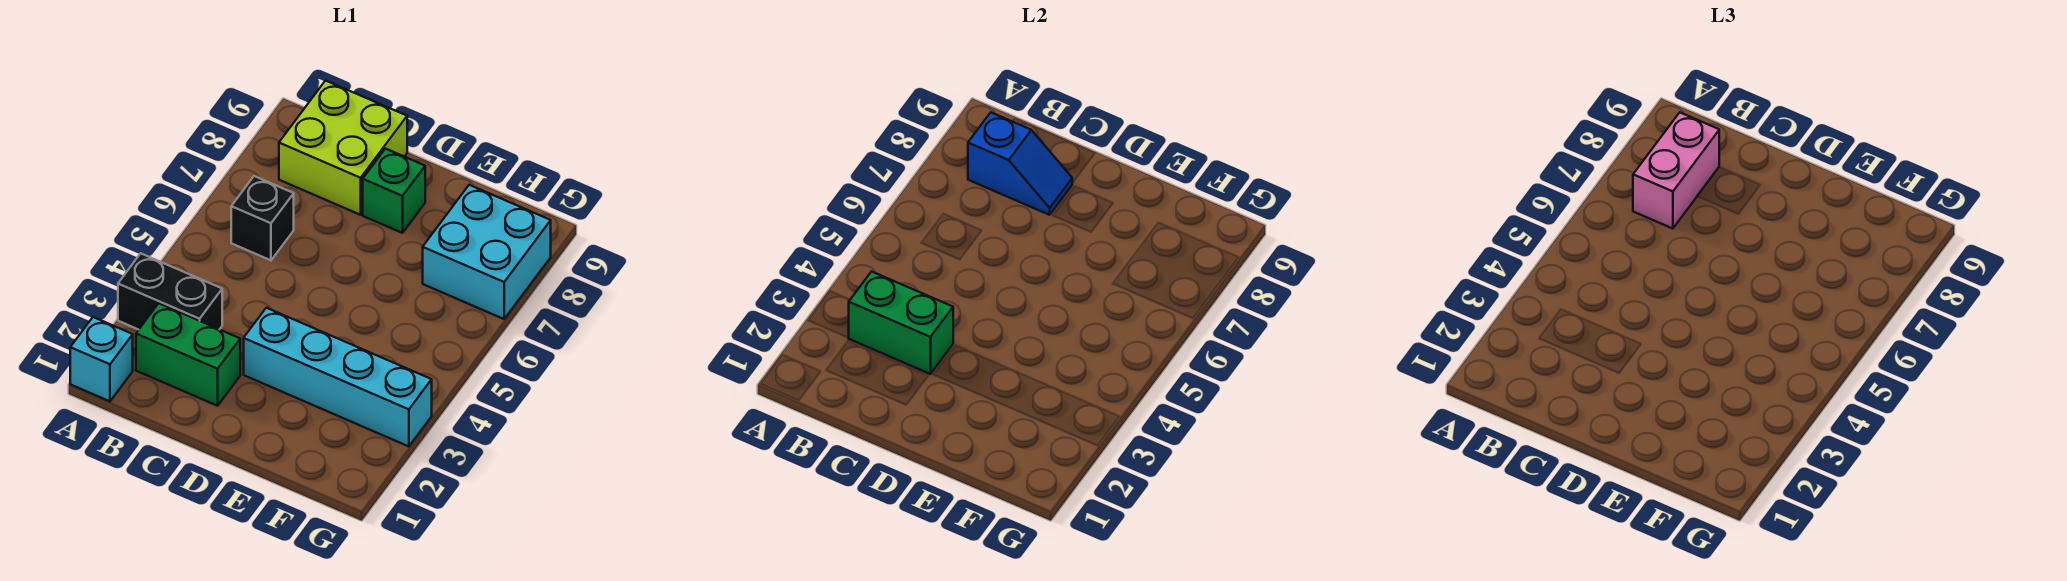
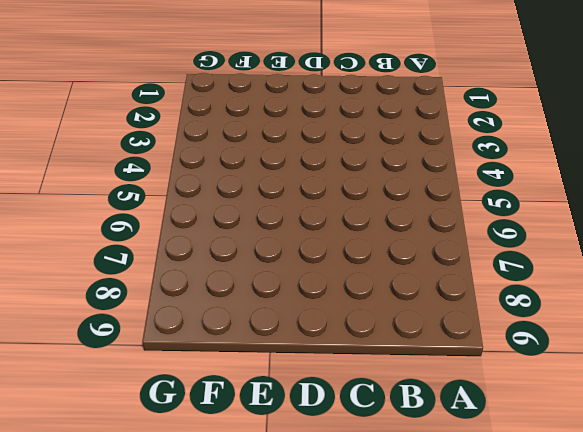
none -> cyan 1x1 brick [70,317,133,401]
none -> black 1x2 brick [118,253,222,330]

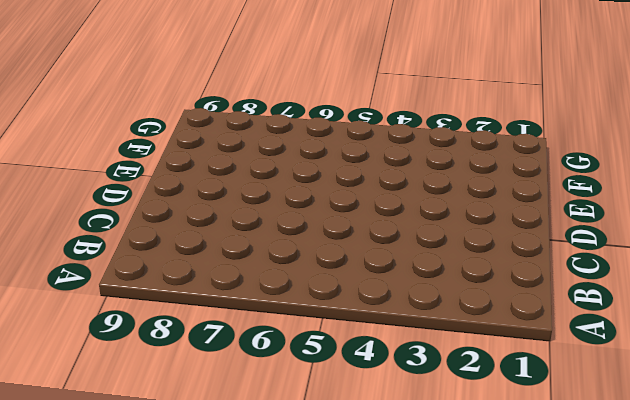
none -> cyan 1x1 brick [70,317,133,401]
none -> black 1x2 brick [118,253,222,330]

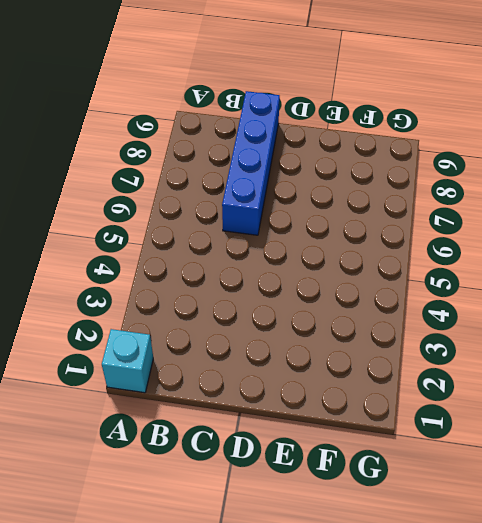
blue 1x4 brick [222,91,280,235] -> lime 2x2 brick [279,81,407,215]
none -> black 1x2 brick [118,253,222,330]
none -> green 1x2 brick [136,303,240,406]

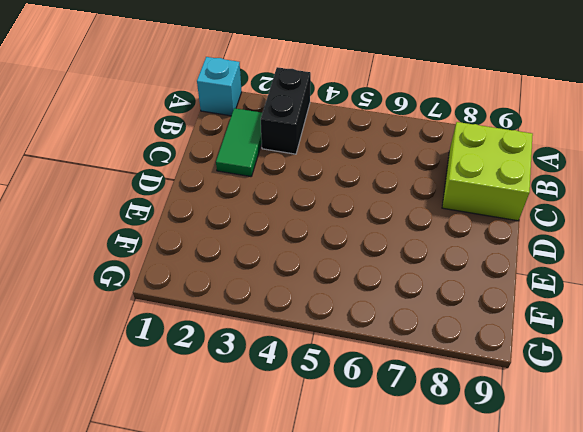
green 1x2 tile [216,108,262,177] -> green 1x2 brick [136,303,240,406]
none -> black 1x1 brick [231,176,294,260]
none -> cyan 1x4 brick [244,308,432,446]

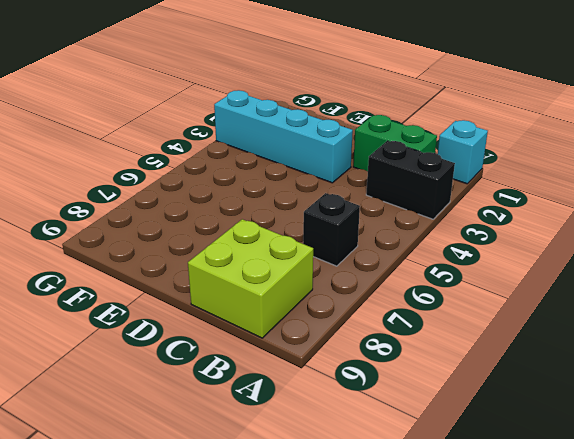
none -> green 1x1 brick [363,149,425,233]
none -> cyan 2x2 brick [423,185,551,319]

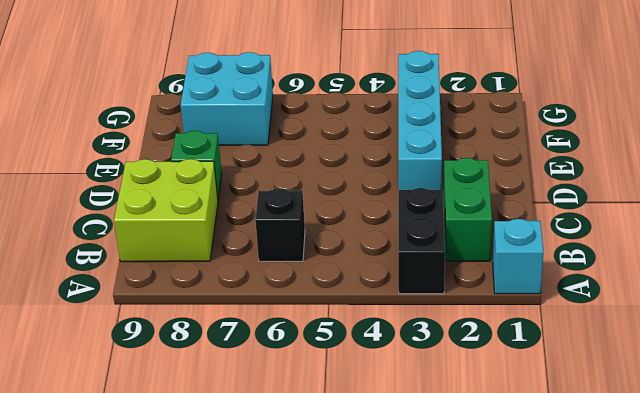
none -> green 1x2 brick [849,271,953,374]
none -> blue 1x2 slope [968,113,1072,215]

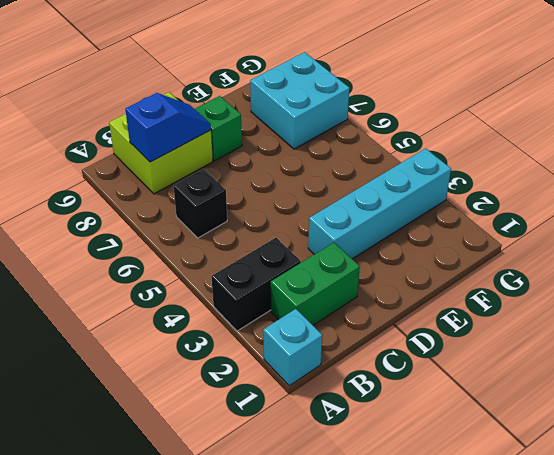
none -> green 1x2 brick [849,271,953,374]
none -> pink 1x2 brick [1633,113,1719,229]

